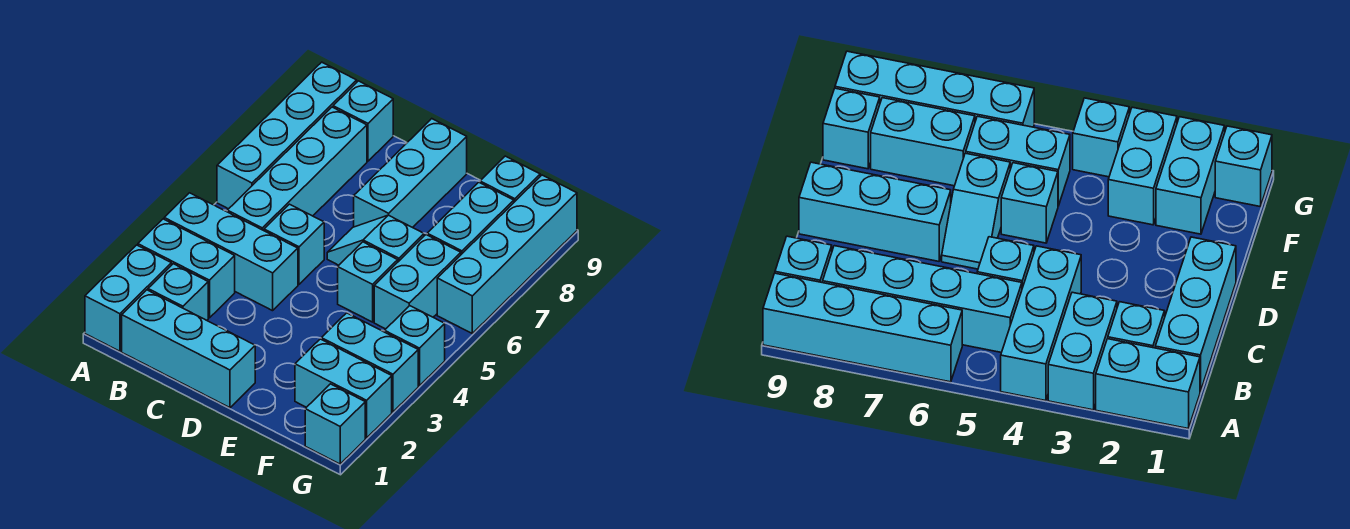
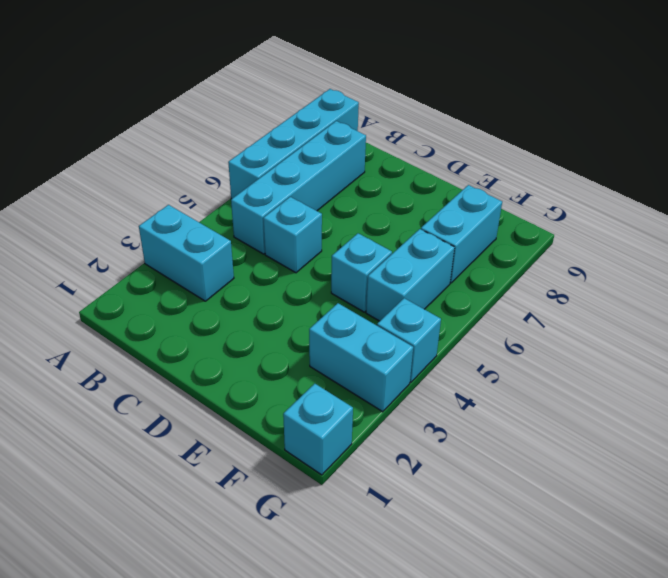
none -> cyan 1x2 brick [85,245,172,351]
none -> cyan 1x3 brick [164,193,298,311]
none -> cyan 1x3 brick [122,290,255,408]

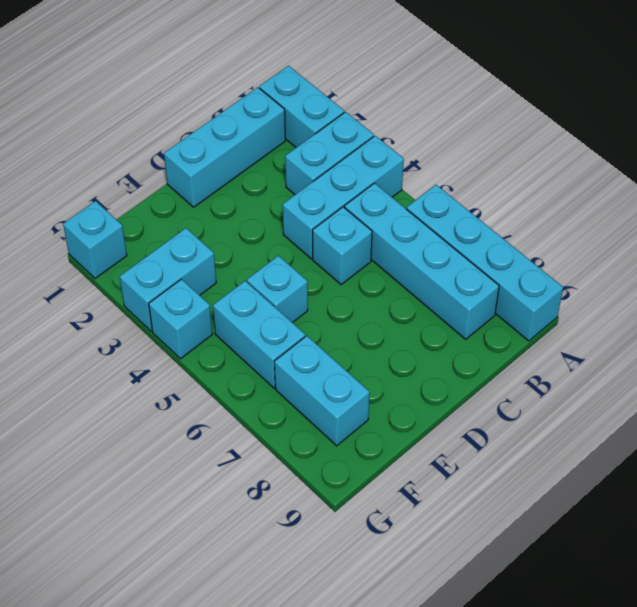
none -> cyan 1x1 brick [148,264,208,320]
none -> cyan 1x1 brick [333,81,393,161]
none -> cyan 1x2 slope [327,215,424,265]

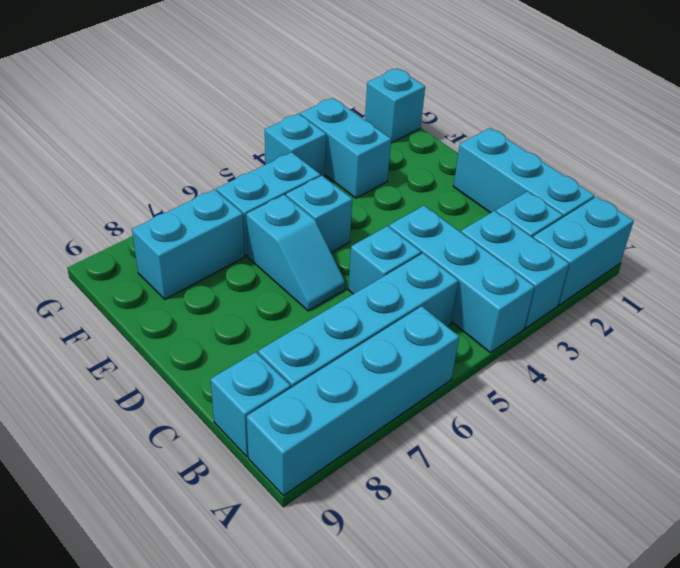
none -> cyan 1x3 brick [354,119,467,228]
none -> cyan 1x2 brick [295,339,392,438]
none -> cyan 1x1 brick [480,156,540,202]

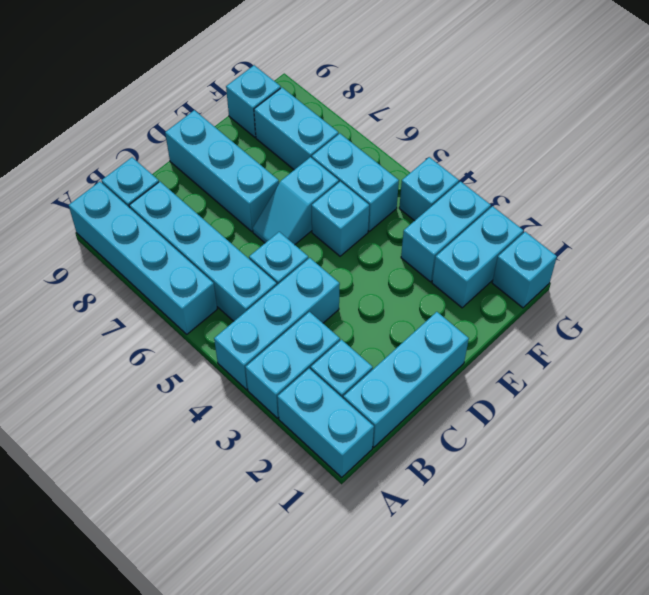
none -> cyan 1x4 brick [437,175,577,333]

